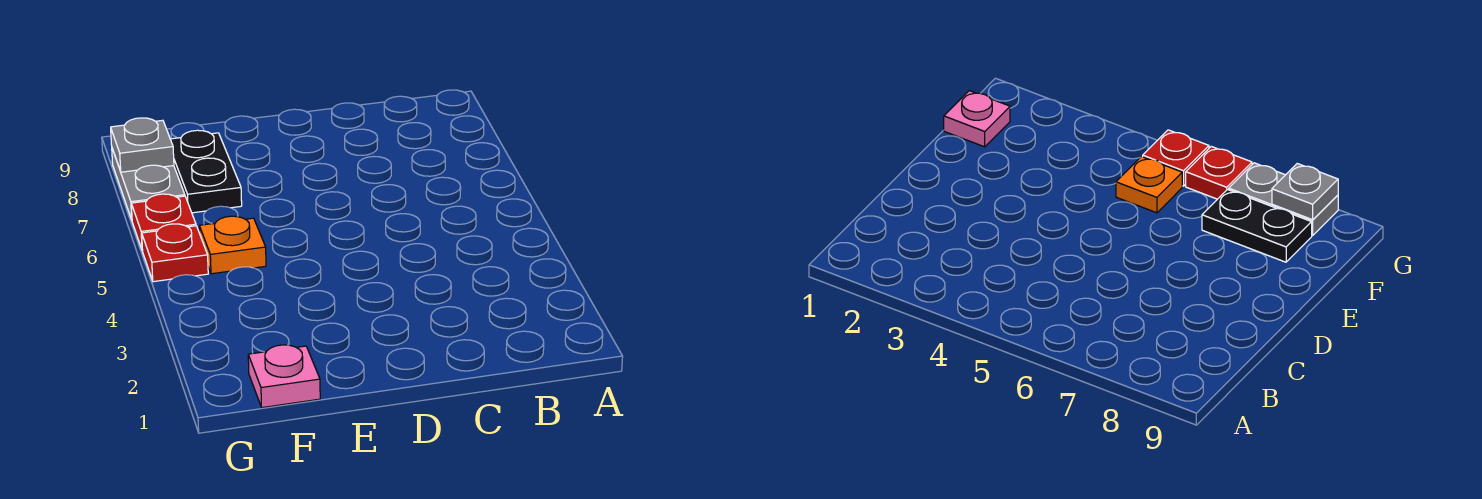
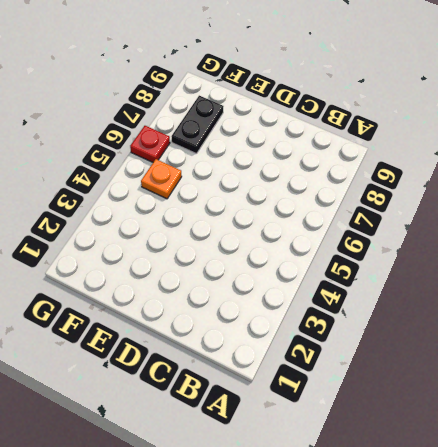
none -> pink 1x1 plate [248,345,320,408]
none -> red 1x1 plate [142,224,208,282]

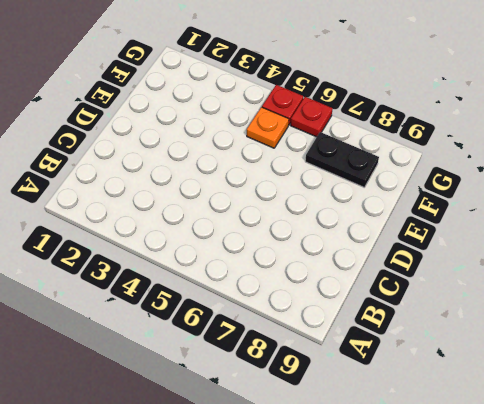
none -> pink 1x1 plate [248,345,320,408]
none -> grey 1x2 plate [112,149,185,219]

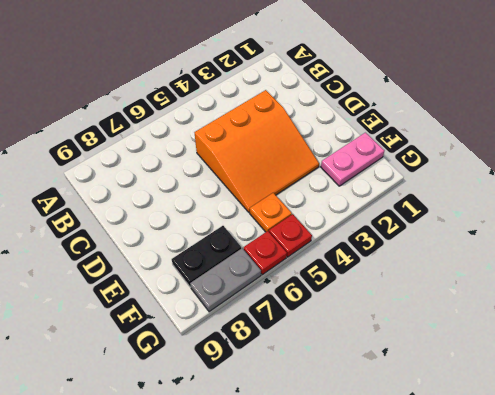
orange 3x3 slope [195,90,319,212] -> none
pink 1x2 plate [321,133,385,186] -> pink 1x1 plate [248,345,320,408]
none -> grey 1x1 plate [111,118,174,172]

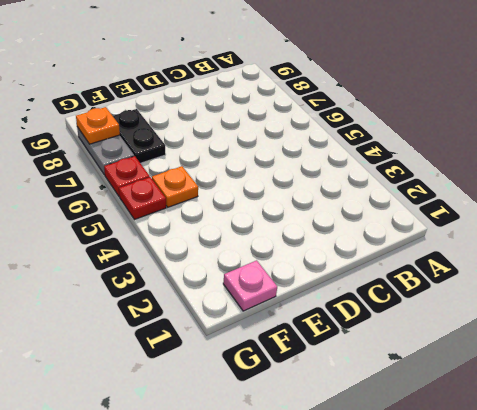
orange 1x1 plate [76,107,120,144] -> grey 1x1 plate [111,118,174,172]

